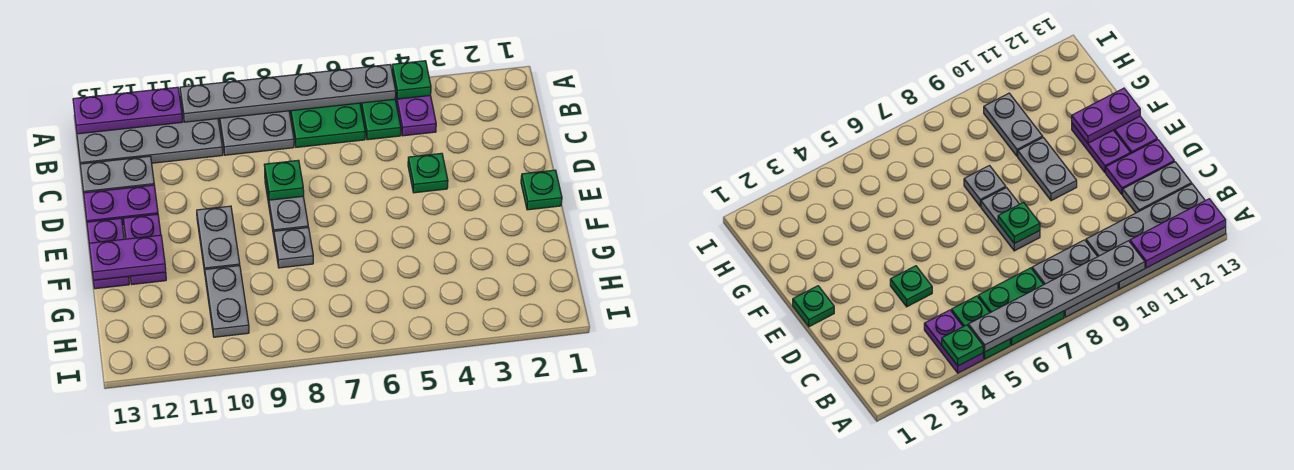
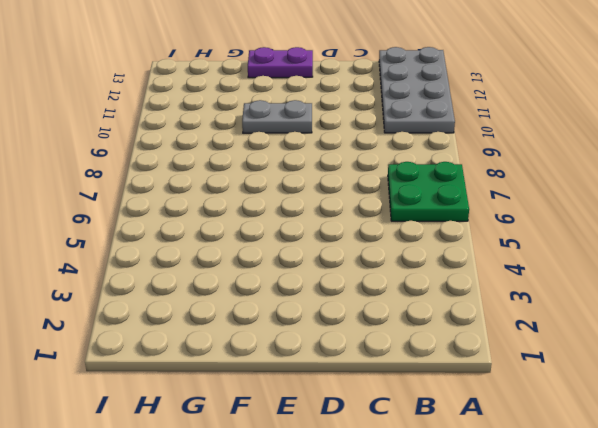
none -> purple 1x2 plate [395,96,436,136]
none -> green 1x2 plate [360,99,401,140]
none -> grey 2x2 plate [219,111,294,155]

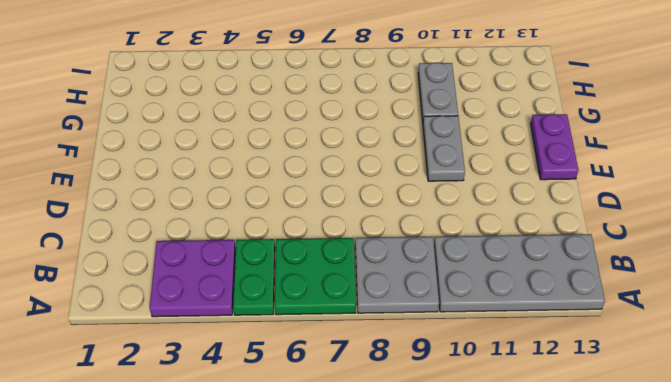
purple 2x2 plate [150,240,236,317] -> purple 1x2 plate [395,96,436,136]
none -> grey 1x2 plate [80,156,154,193]
none -> green 1x1 plate [408,153,448,193]
none -> grey 1x2 plate [265,178,308,236]

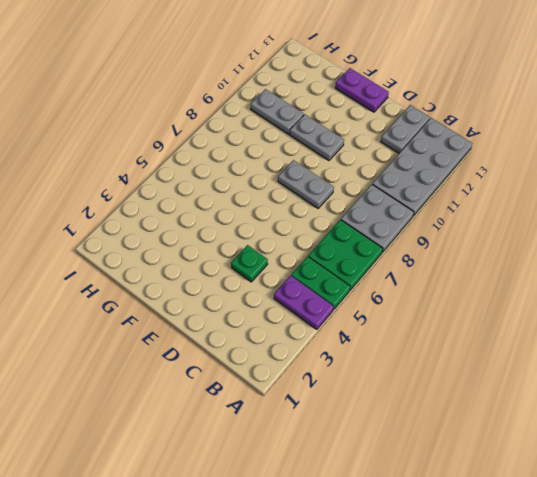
none -> purple 1x2 plate [84,185,158,225]
none -> green 1x1 plate [521,170,562,210]
none -> purple 1x2 plate [123,214,166,284]

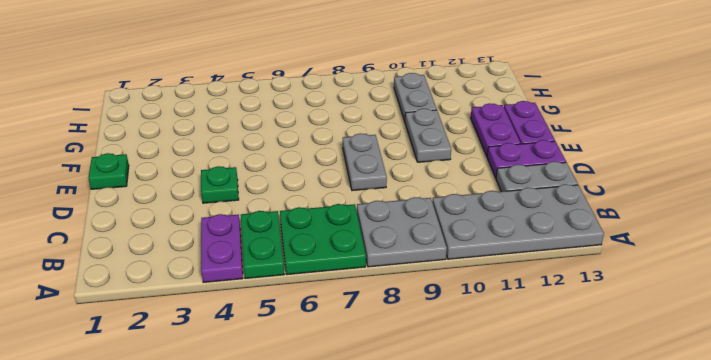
none -> grey 1x1 plate [274,227,313,268]
none -> green 1x1 plate [392,61,431,99]
none -> grey 1x6 plate [180,65,396,122]

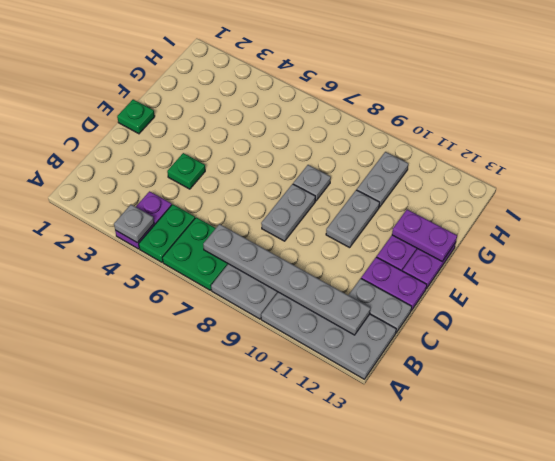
grey 1x1 plate [114,205,154,243] -> green 1x1 plate [392,61,431,99]
grey 1x6 plate [203,224,370,335] -> grey 1x6 plate moved to [180,65,396,122]
none -> purple 1x3 plate [73,87,183,134]
none -> green 1x1 plate [264,160,304,200]

